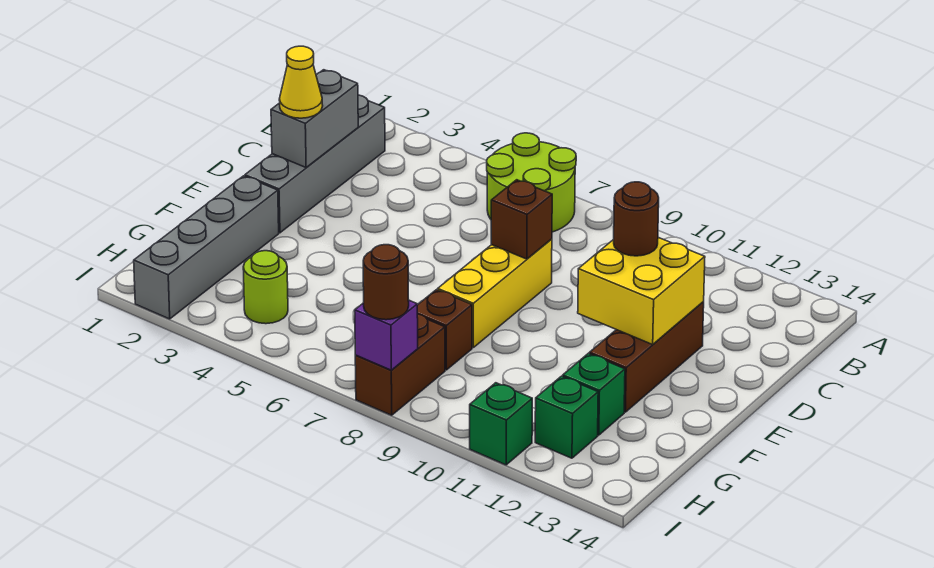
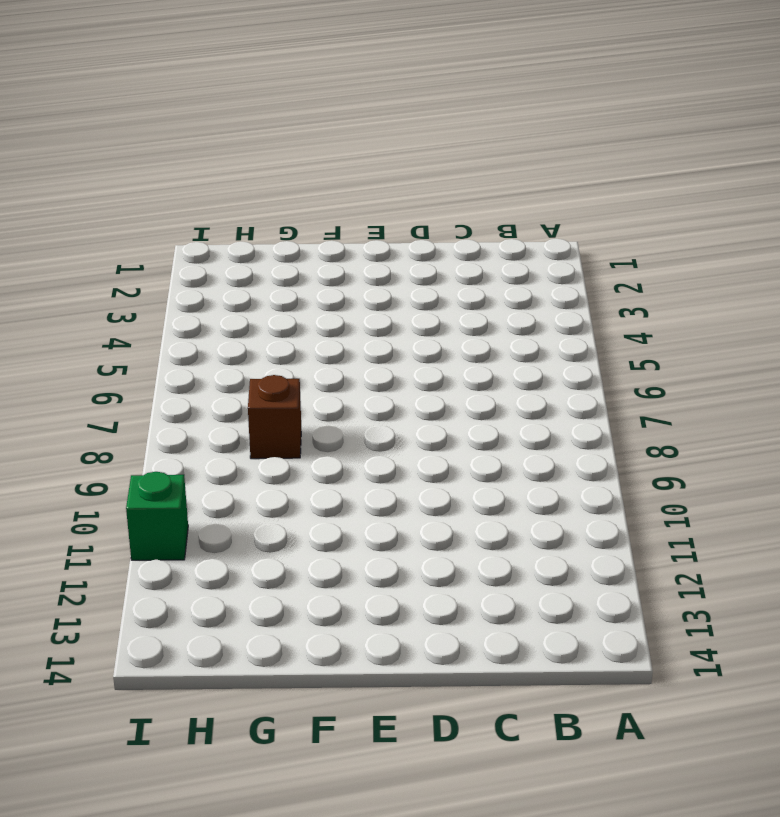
none -> lime 2x2 round brick [487,133,576,232]
none -> grey 1x4 brick [245,95,385,233]
none -> yellow 1x3 brick [438,239,552,347]

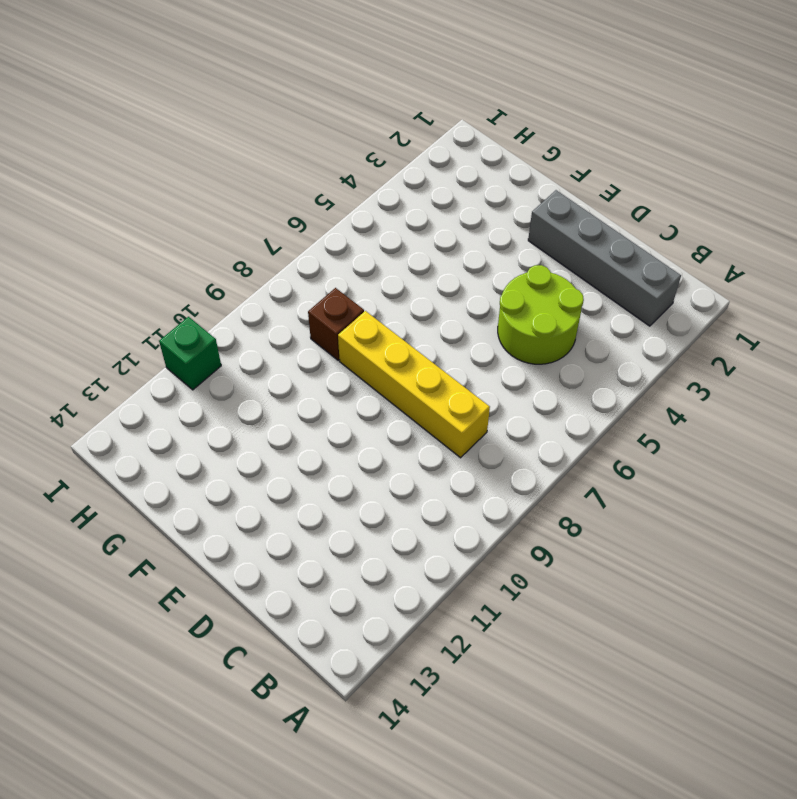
lime 2x2 round brick [498,265,584,364] -> lime 2x2 round brick moved to [487,133,576,232]
yellow 1x4 brick [338,311,490,458] -> yellow 1x3 brick [438,239,552,347]
none -> brown 1x3 brick [589,302,704,412]
none -> grey 1x4 brick [134,176,279,319]
none -> green 1x1 brick [563,354,625,435]

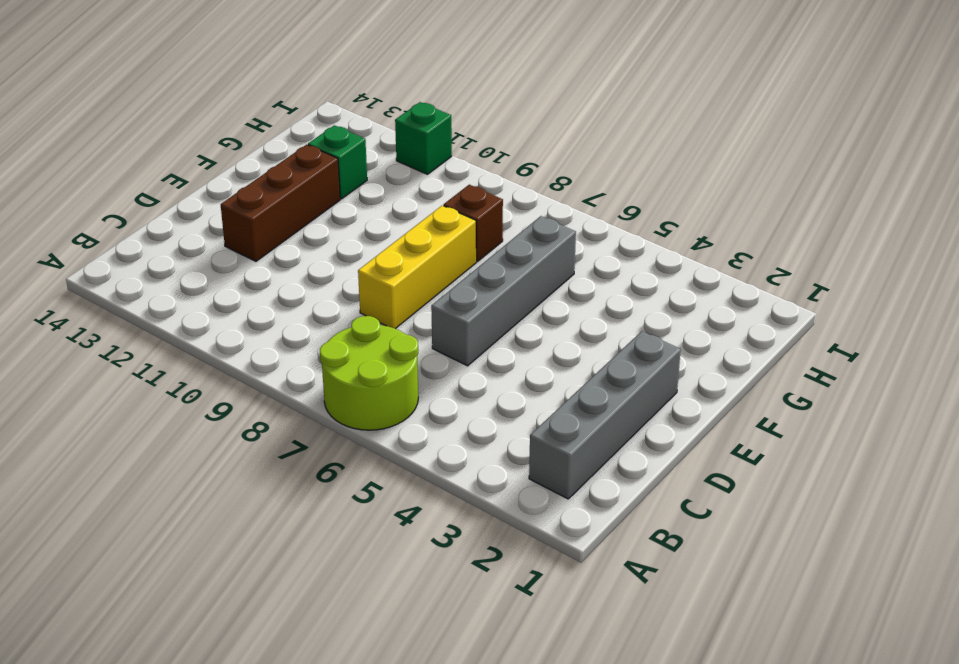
grey 1x4 brick [431,216,576,366] -> grey 1x4 brick moved to [134,176,279,319]
none -> lime 1x1 round brick [243,251,288,324]
none -> brown 1x2 brick [355,314,445,415]
none -> green 1x1 brick [535,376,598,458]

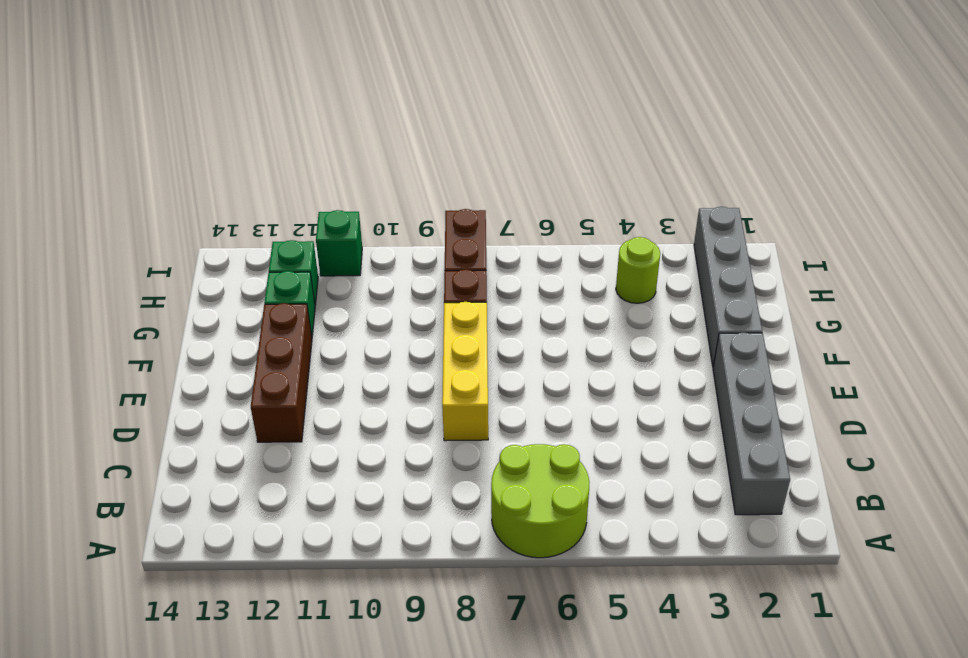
none -> grey 1x2 brick [271,70,358,167]
none -> brown 1x1 brick [491,180,552,259]
none -> yellow 2x2 brick [578,237,705,344]

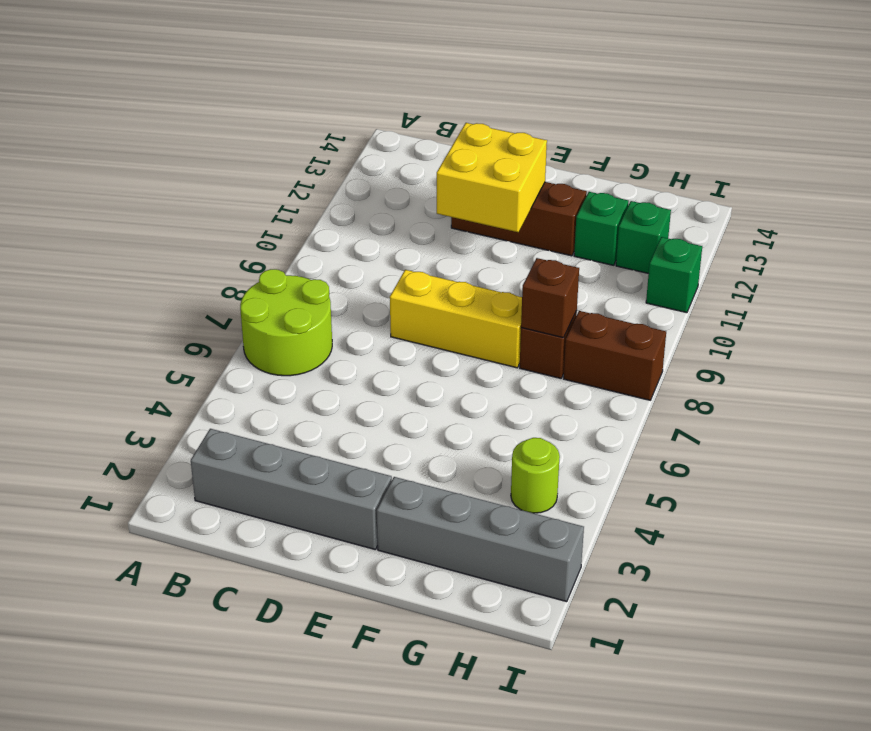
brown 1x1 brick [521,258,579,338] -> brown 1x1 brick moved to [491,180,552,259]
none -> grey 1x2 brick [271,70,358,167]
none -> purple 1x1 brick [355,300,418,370]
none -> yellow 1x1 cone [279,46,323,118]

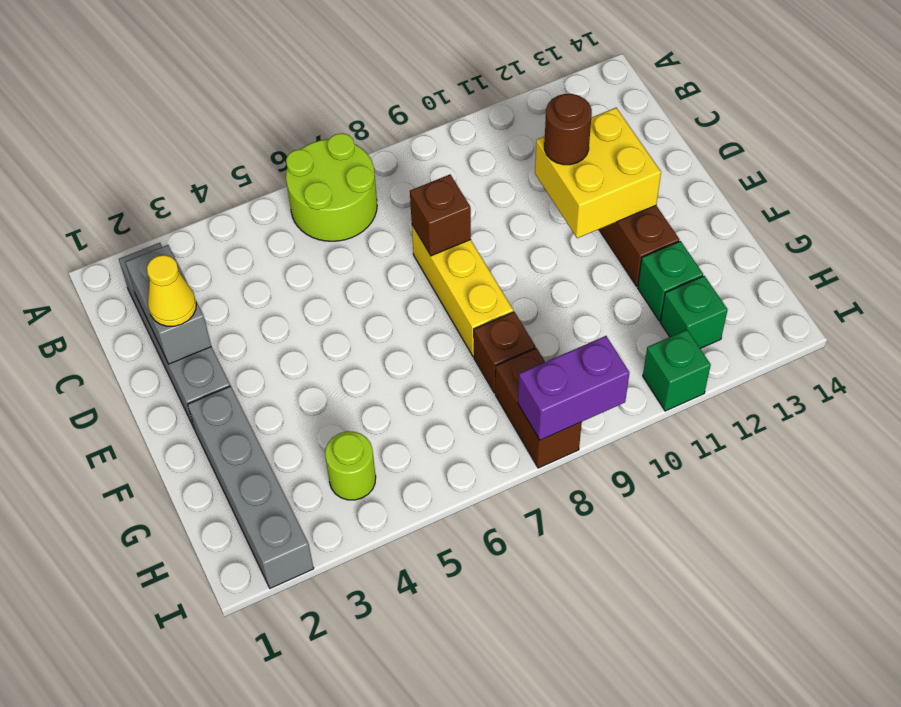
purple 1x2 brick [518,336,629,440] -> purple 1x1 brick [355,300,418,370]
none -> brown 1x1 round brick [363,245,409,320]

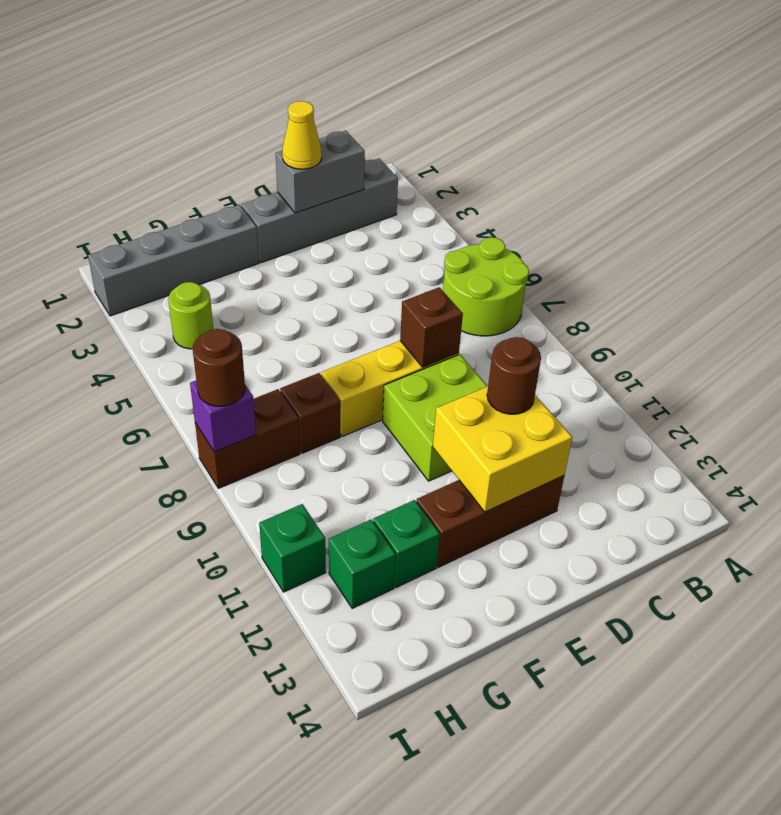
lime 2x2 brick [383,354,487,481] -> none

